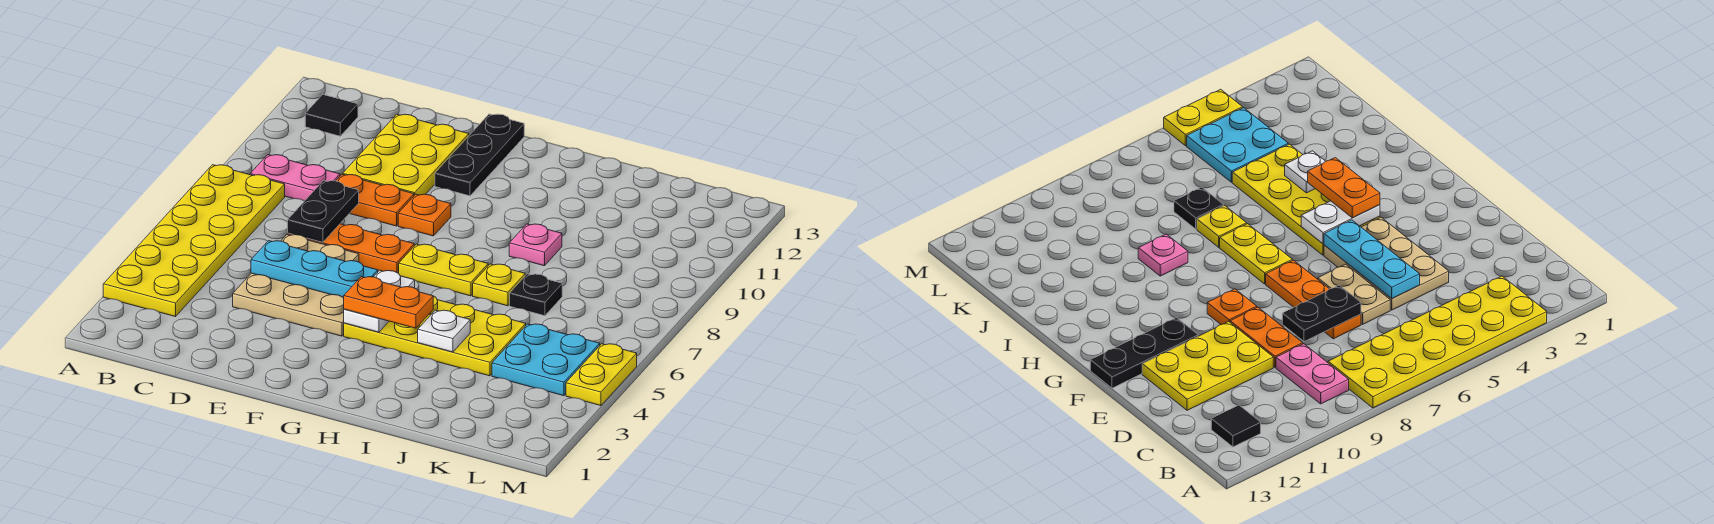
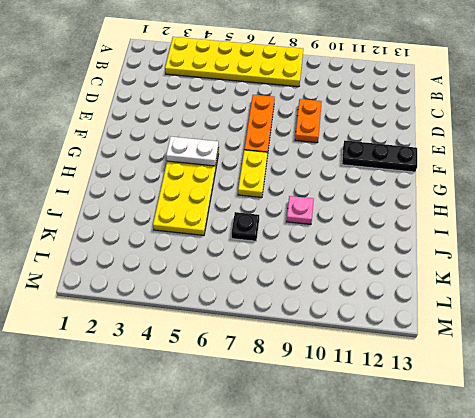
none -> pink 1x2 plate [250,155,340,201]
none -> black 1x1 tile [305,95,358,136]
none -> tan 2x3 plate [233,273,344,336]

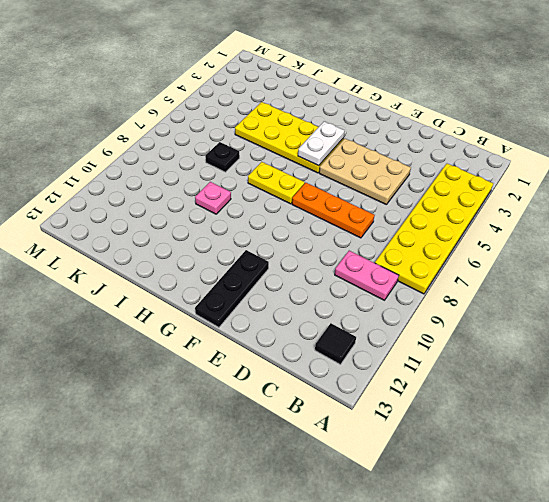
none -> tan 1x2 plate [281,235,359,262]
none -> orange 1x2 plate [336,174,414,226]
none -> yellow 2x3 plate [343,114,469,195]

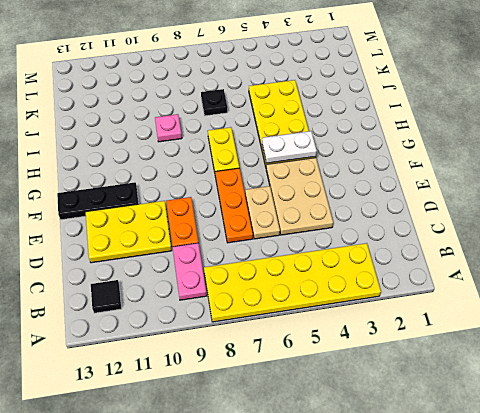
none -> orange 1x1 plate [398,194,451,236]
none -> yellow 1x1 plate [473,264,525,306]
none -> cyan 2x2 plate [492,324,600,396]

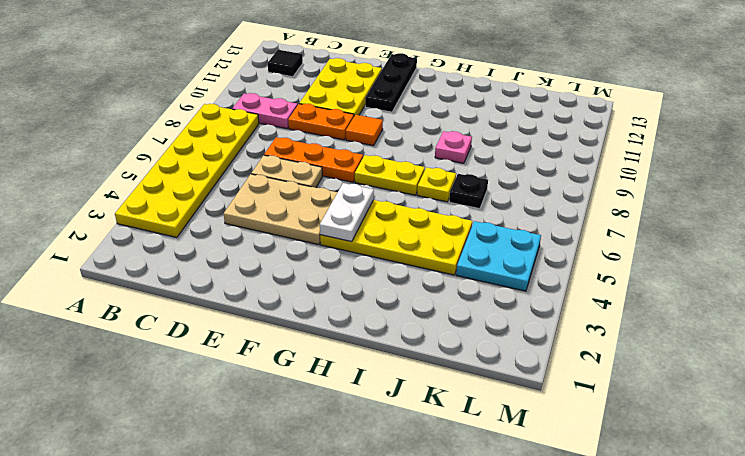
orange 1x1 tile [346,115,383,146] -> orange 1x1 plate [398,194,451,236]
none -> yellow 1x2 plate [566,344,637,406]
none -> cyan 1x3 plate [251,241,378,298]
none -> black 1x2 plate [288,181,359,242]

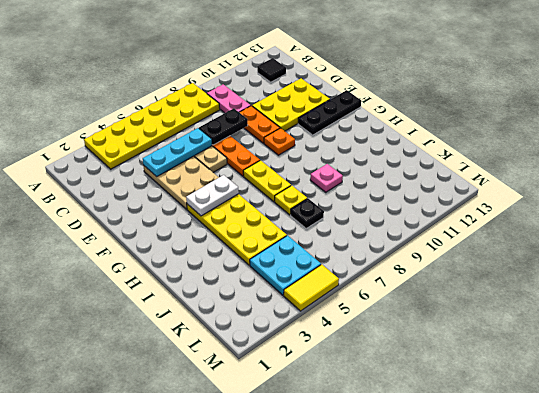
cyan 1x3 plate [143,128,212,177] -> cyan 1x3 plate turned to [251,241,378,298]
yellow 1x2 tile [284,265,339,311] -> yellow 1x2 plate [566,344,637,406]
none -> white 1x1 plate [418,310,470,352]
none -> orange 1x2 plate [344,277,433,328]

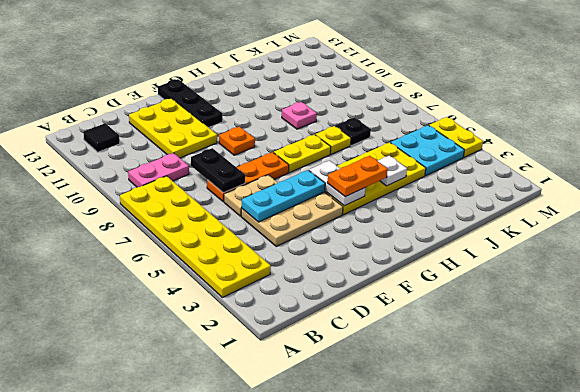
none -> orange 1x2 plate [336,174,414,226]

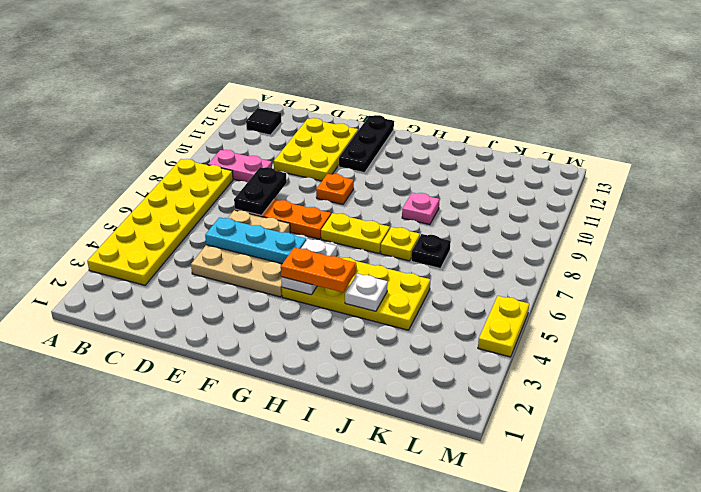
none -> orange 1x2 plate [336,174,414,226]
none -> cyan 2x2 plate [492,324,600,396]

